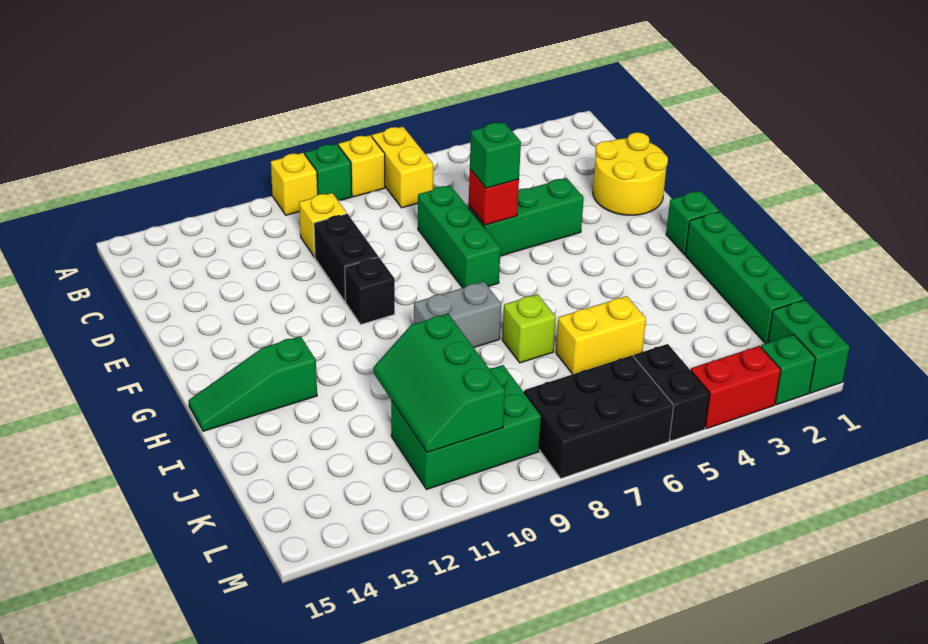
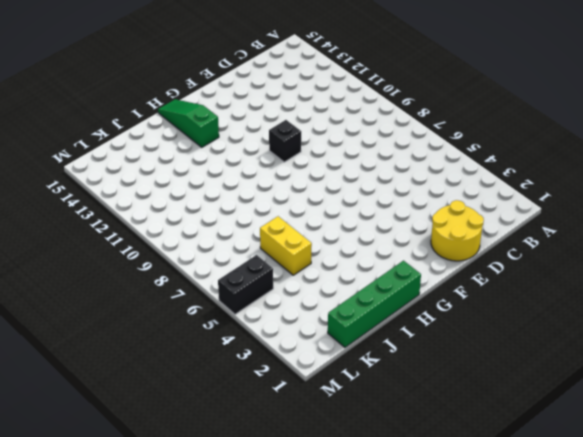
none -> yellow 1x2 brick [372,127,433,208]
none -> yellow 1x1 brick [339,135,385,197]
none -> green 1x1 brick [305,144,352,201]

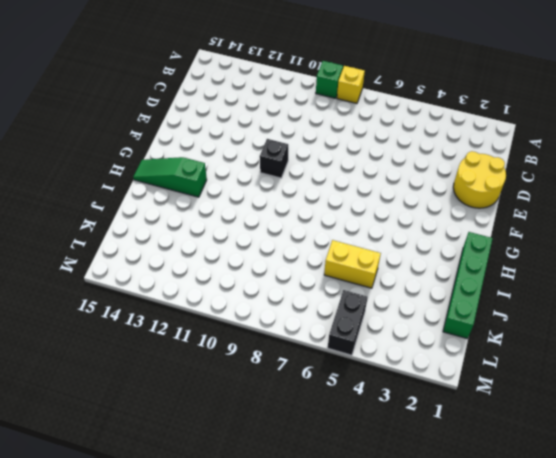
none -> yellow 1x2 brick [372,127,433,208]
none -> yellow 1x1 brick [271,153,318,215]
none -> yellow 1x1 brick [299,193,347,257]

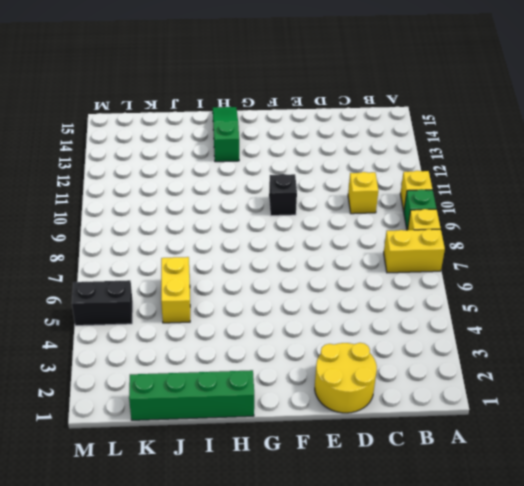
none -> green 1x3 brick [418,186,501,288]
none -> black 1x2 brick [314,214,378,301]
none -> green 1x3 brick [468,178,584,256]

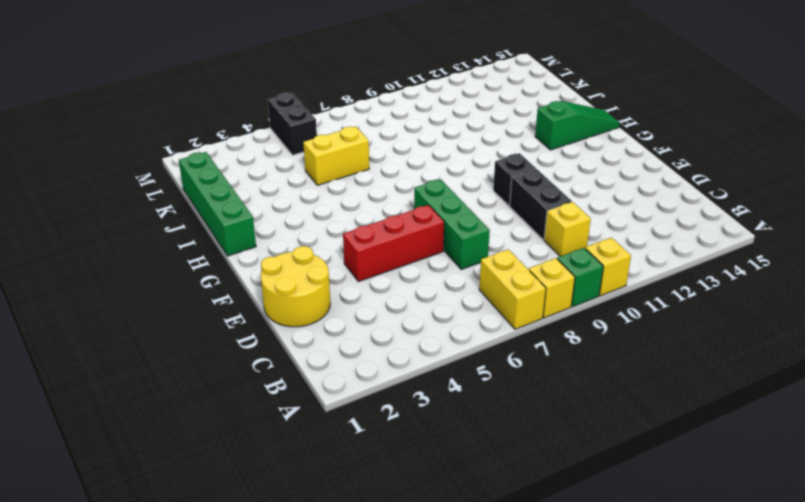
red 1x3 brick [343,205,444,282] -> green 1x3 brick [468,178,584,256]
none -> green 1x1 brick [666,191,719,255]
none -> grey 1x2 brick [414,282,501,347]
none -> lime 1x1 brick [502,294,556,363]

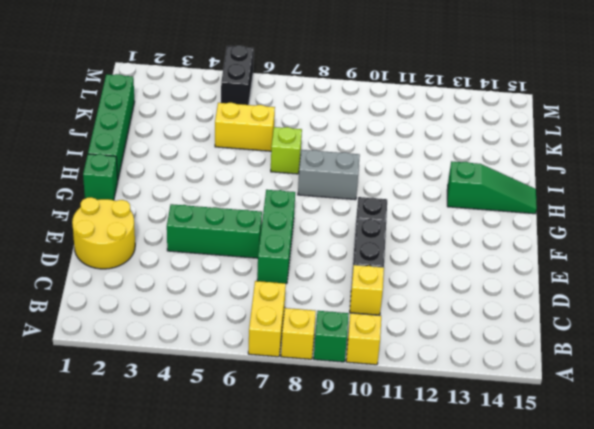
none -> green 2x3 brick [391,365,541,490]
none -> green 1x2 brick [768,300,850,393]
none -> black 2x3 brick [524,355,674,478]

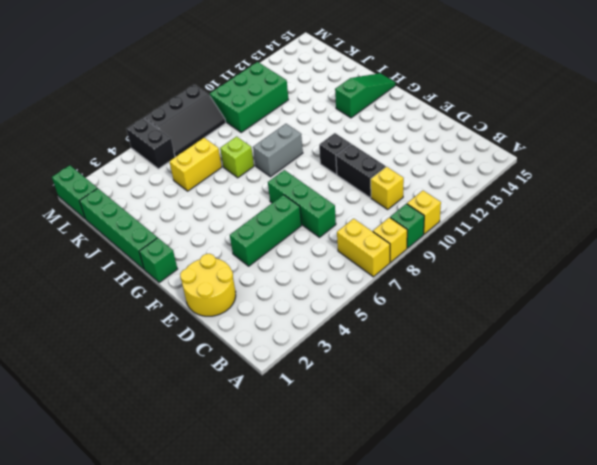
black 2x3 slope [144,84,226,157] -> black 2x3 brick [524,355,674,478]
none -> green 1x1 brick [761,335,815,405]
none -> red 1x2 brick [691,346,781,428]
none -> red 1x1 brick [469,169,519,225]

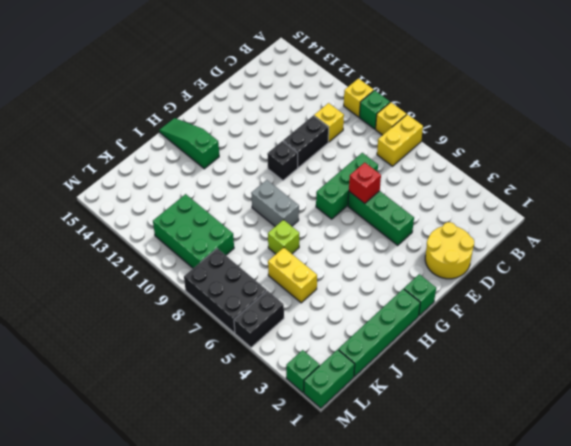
none -> red 1x2 brick [691,346,781,428]
none -> green 2x3 slope [374,314,505,453]
none -> green 1x1 brick [470,122,521,188]

